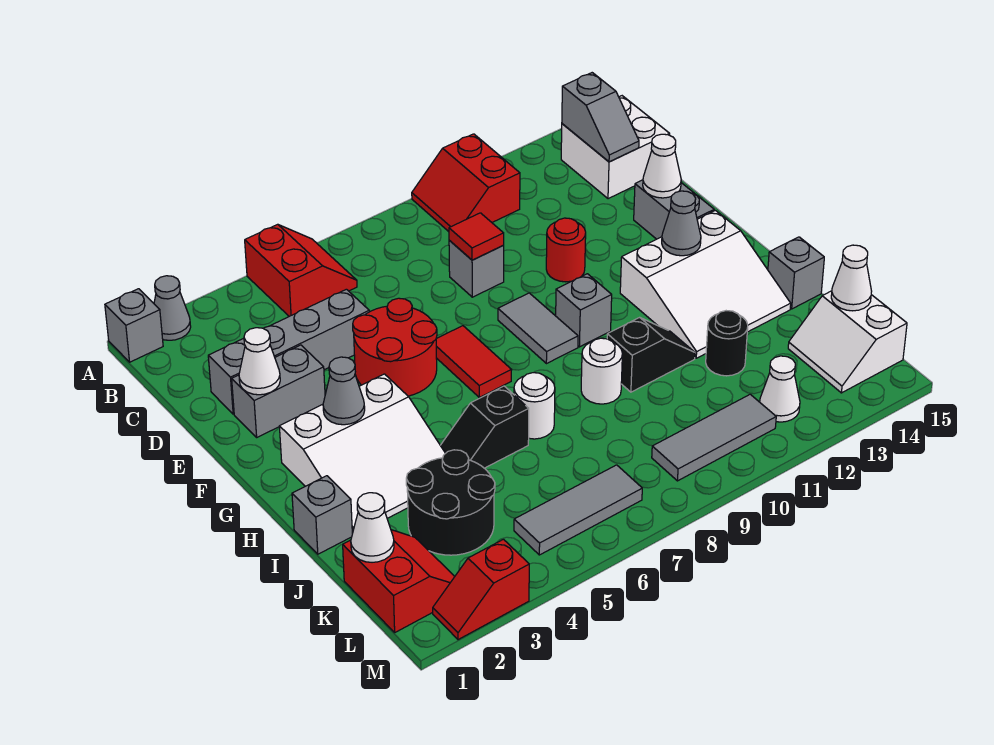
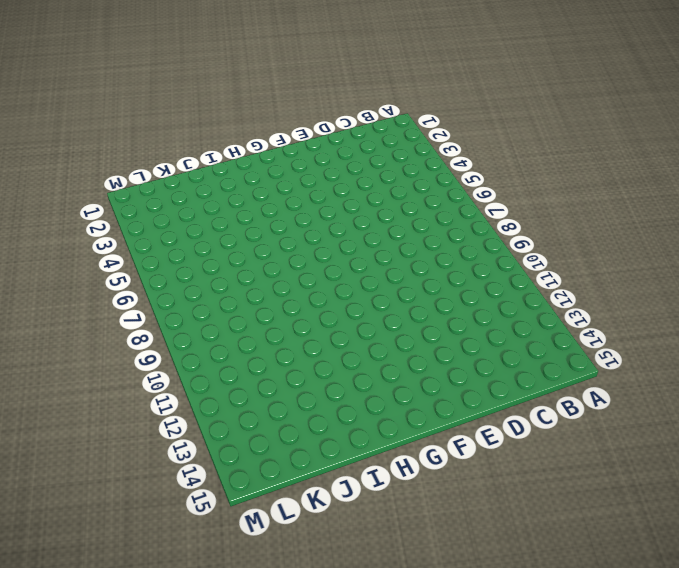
none -> grey 1x1 brick [105,289,163,362]
none -> grey 1x1 cone [154,276,191,340]
none -> red 2x2 slope [245,224,357,316]
none -> red 2x2 slope [412,134,520,232]

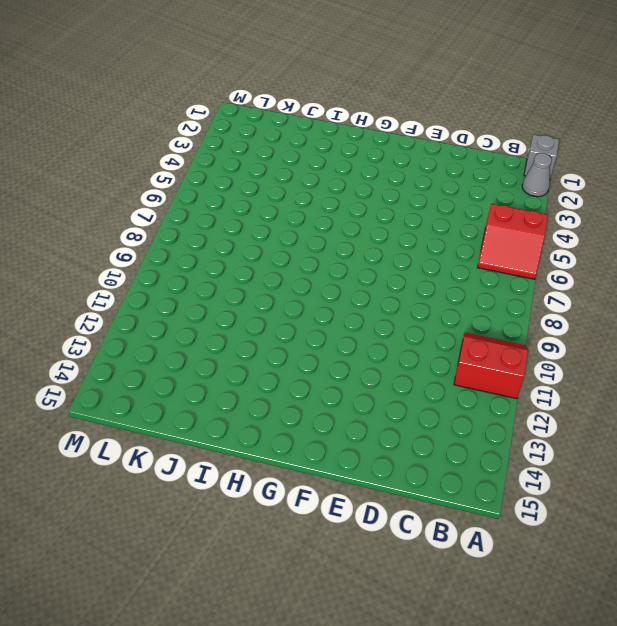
none -> white 2x2 brick [561,96,670,199]
none -> grey 1x4 brick [208,289,369,414]
none -> grey 1x1 brick [449,241,504,297]
none -> grey 1x2 brick [232,345,325,437]

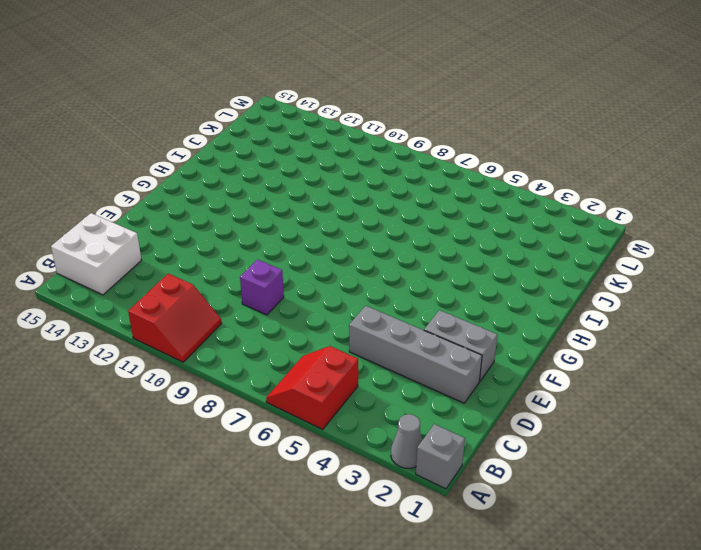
purple 1x1 brick [240,259,284,315] -> grey 1x1 brick [449,241,504,297]
none -> red 2x2 round brick [353,298,437,396]
none -> red 1x1 round brick [546,218,586,282]
none -> grey 1x2 brick [634,180,714,239]
none -> red 1x2 tile [436,326,512,397]

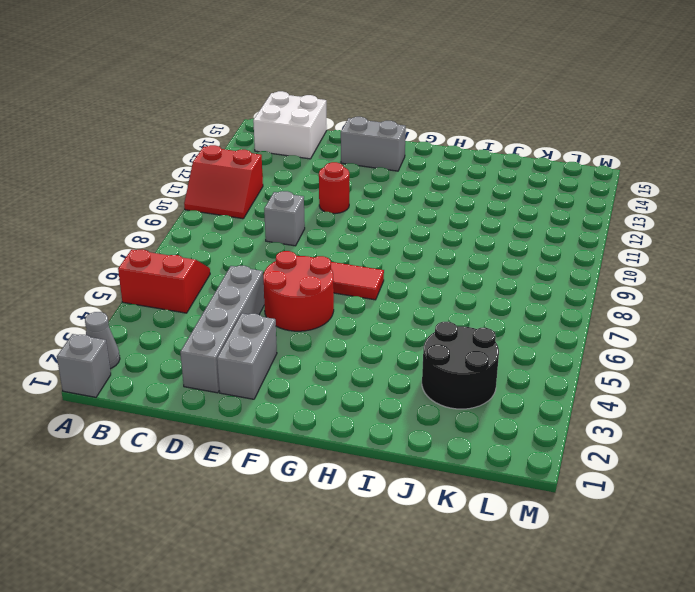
none -> grey 1x2 tile [498,293,578,364]
none -> white 3x3 slope [279,374,445,534]
none -> grey 1x1 brick [556,274,612,347]
none -> white 3x3 slope [620,210,791,358]

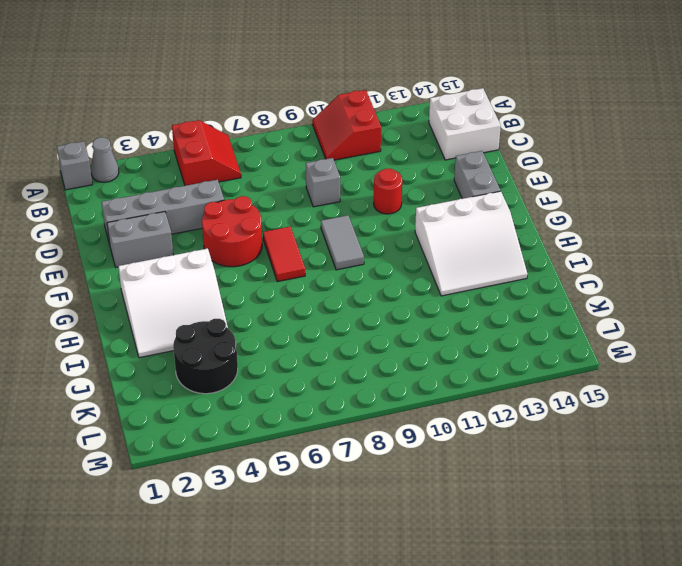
none -> grey 1x1 brick [556,274,612,347]
none -> grey 1x1 brick [292,476,352,554]
none -> black 1x2 slope [440,386,529,468]
none -> white 1x1 round brick [514,373,555,439]

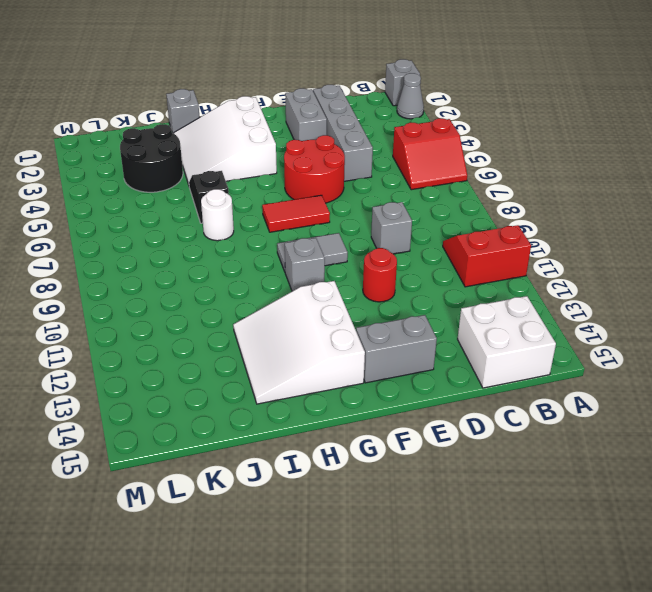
none -> white 1x1 round brick [581,338,622,404]
none -> black 1x2 slope [607,317,695,392]
none -> grey 1x1 brick [768,237,824,309]
none -> black 1x1 round brick [706,311,748,376]

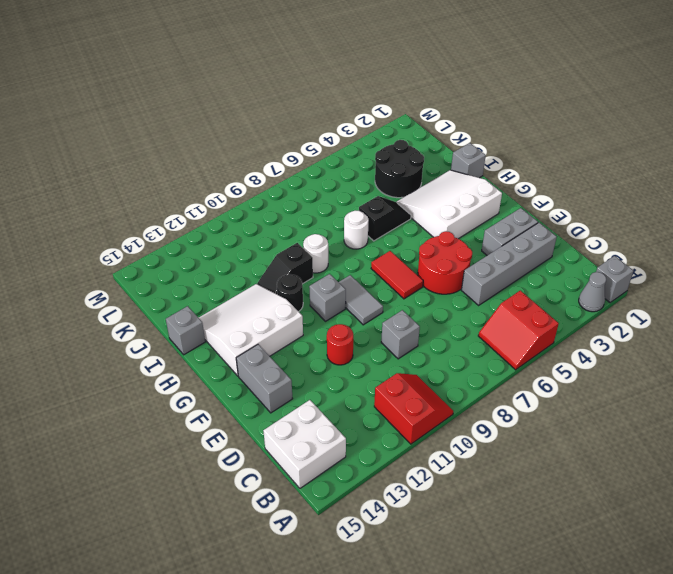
black 1x1 round brick [277,274,303,312] -> black 1x1 round brick moved to [706,311,748,376]
none -> red 2x2 slope [343,530,455,632]
none -> white 2x2 slope [788,291,907,393]
none -> grey 1x3 tile [514,465,642,555]
none -> grey 1x3 tile [652,394,776,481]

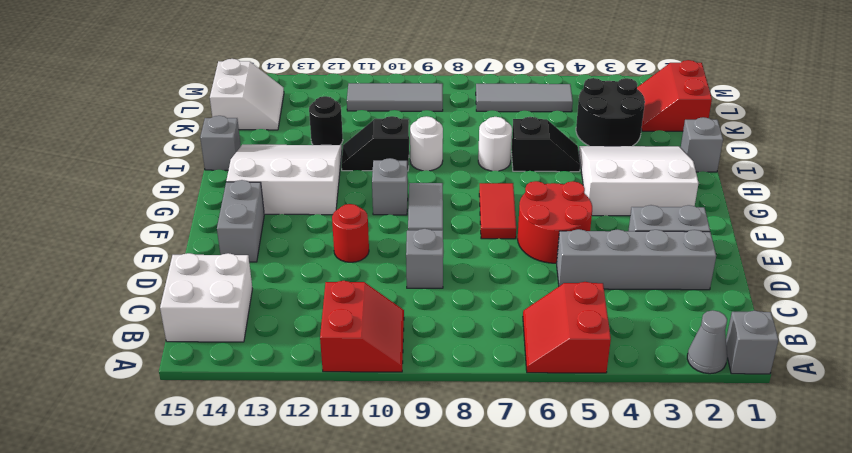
none -> white 1x1 cone [760,356,800,422]
none -> red 1x2 slope [433,539,529,640]
none -> grey 1x2 slope [562,73,639,162]
none -> red 1x1 tile [449,213,504,260]

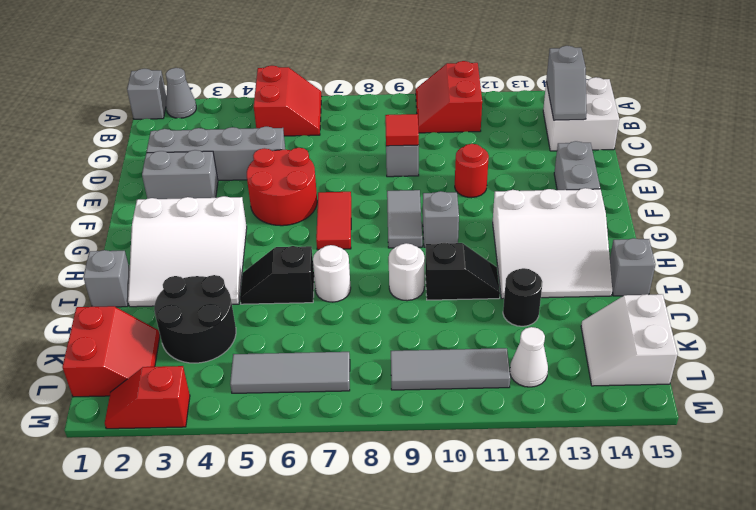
none -> white 1x1 cone [239,328,280,395]
none -> white 1x1 cone [643,134,681,198]
none -> grey 1x1 cone [323,357,365,425]
none -> grey 1x1 cone [662,191,701,256]

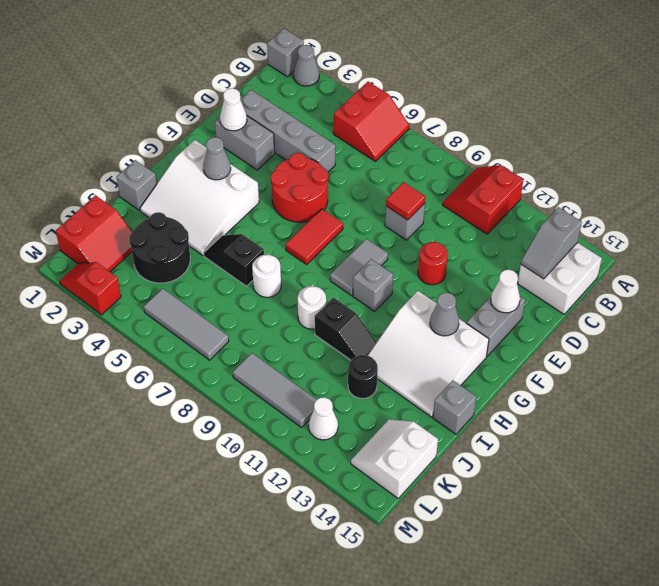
none -> white 1x1 cone [351,493,394,562]
none -> white 1x1 cone [831,245,872,311]

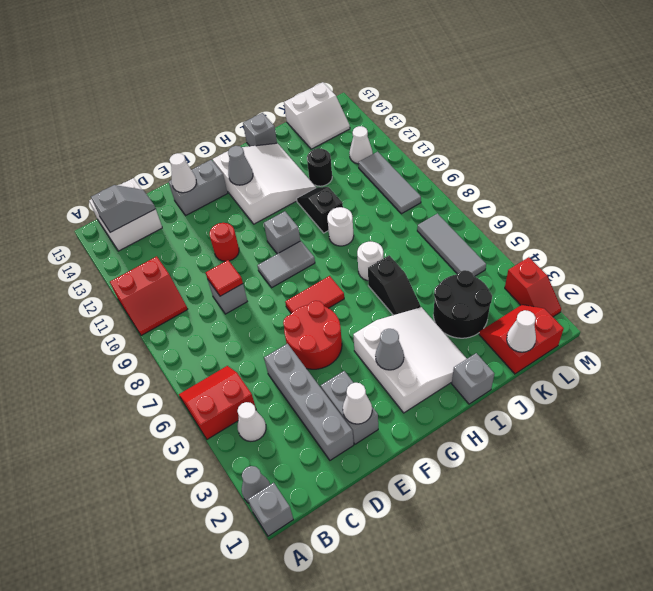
white 1x1 cone [237,402,266,441] -> white 1x1 cone moved to [831,245,872,311]

